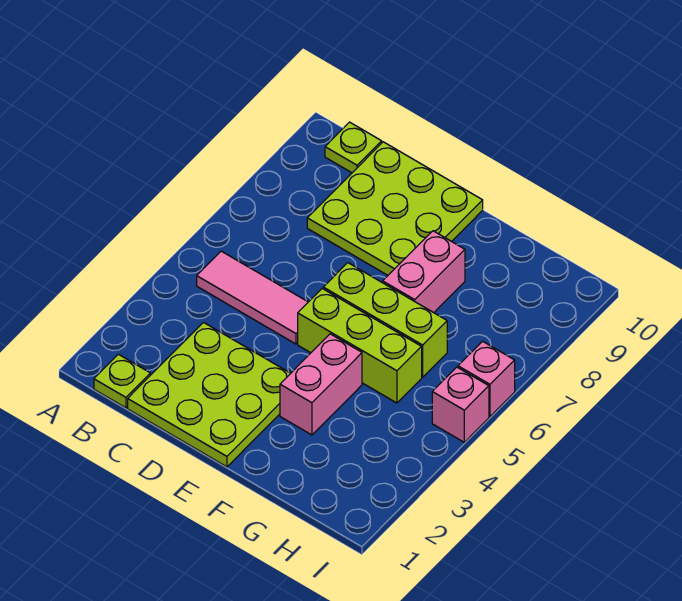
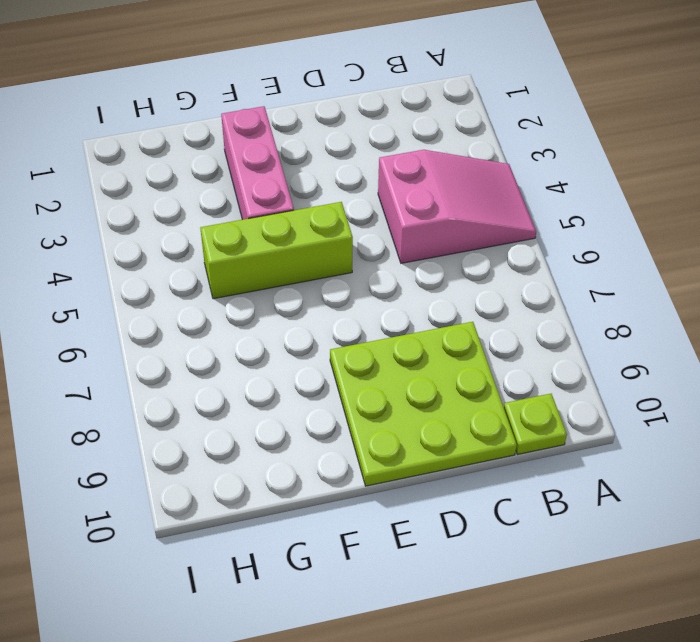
pink 2x3 slope [378,150,536,263] -> pink 1x3 tile [197,251,308,344]
pink 1x3 brick [221,106,294,220] -> pink 1x2 brick [280,334,362,435]
none -> lime 1x1 plate [94,354,150,408]
none -> lime 3x3 plate [128,323,291,467]

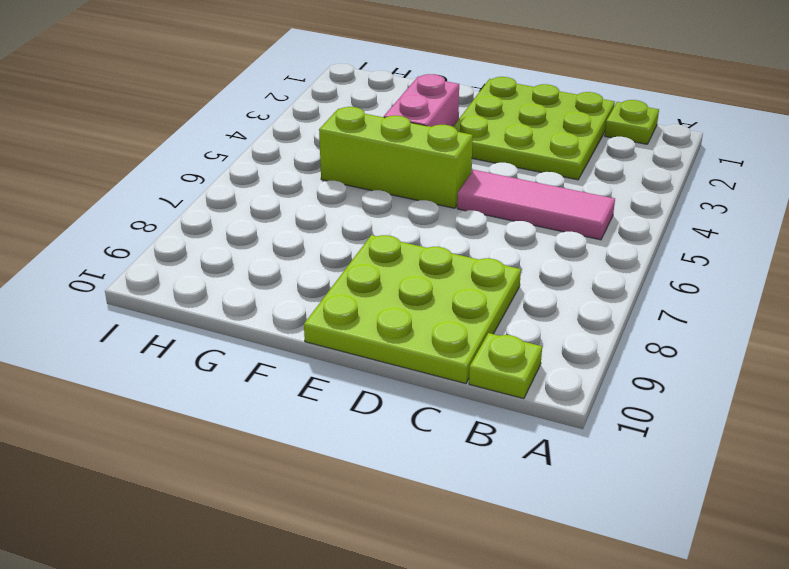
none -> lime 1x3 brick [323,263,447,377]
none -> pink 1x2 brick [383,231,465,313]

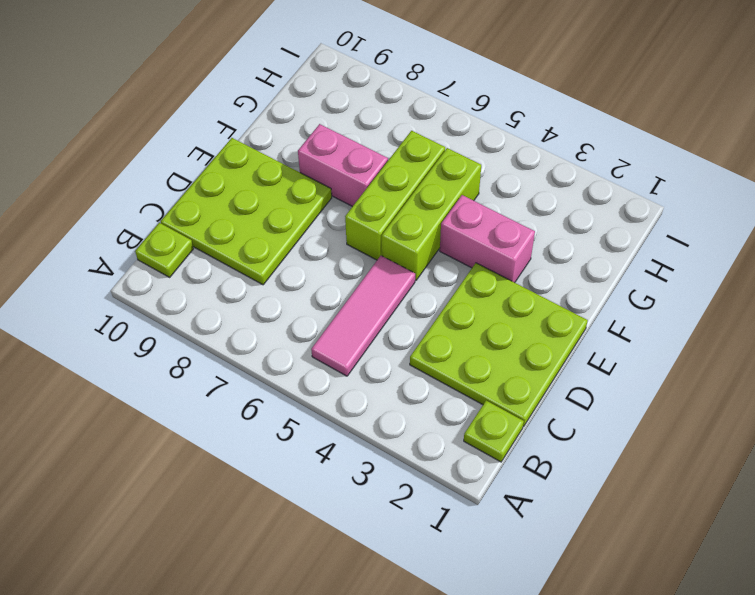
none -> pink 1x1 brick [432,367,489,442]
none -> pink 1x1 brick [458,341,515,416]

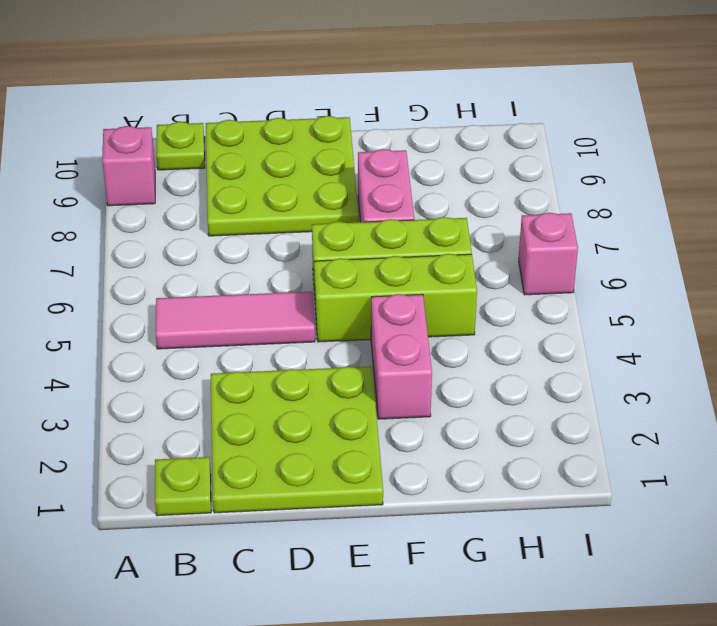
pink 1x1 brick [102,126,155,206] -> pink 1x1 brick moved to [432,367,489,442]

